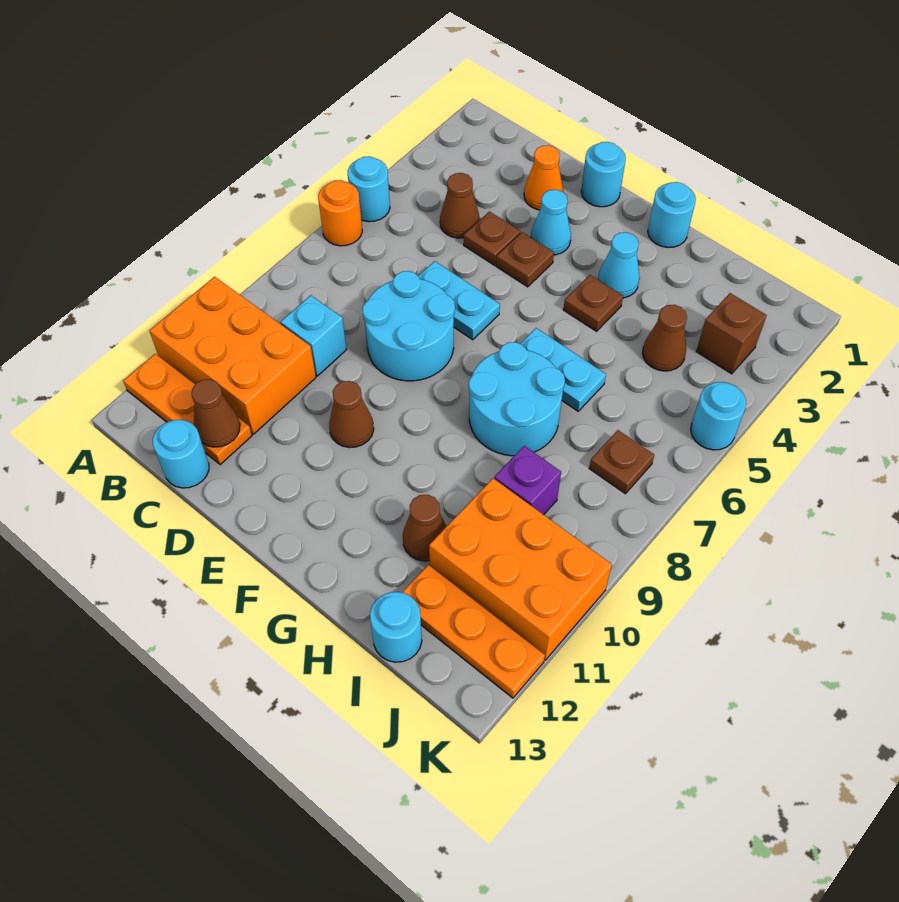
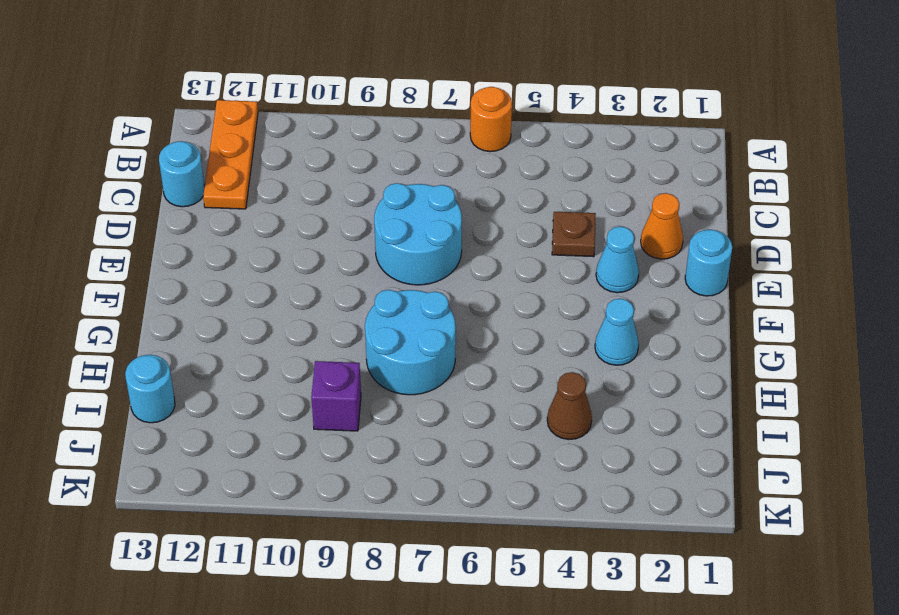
none -> cyan 1x1 round brick [348,156,390,222]
none -> orange 2x3 brick [149,277,316,434]
none -> brown 1x1 cone [440,173,479,238]
none -> cyan 1x1 brick [281,295,347,376]

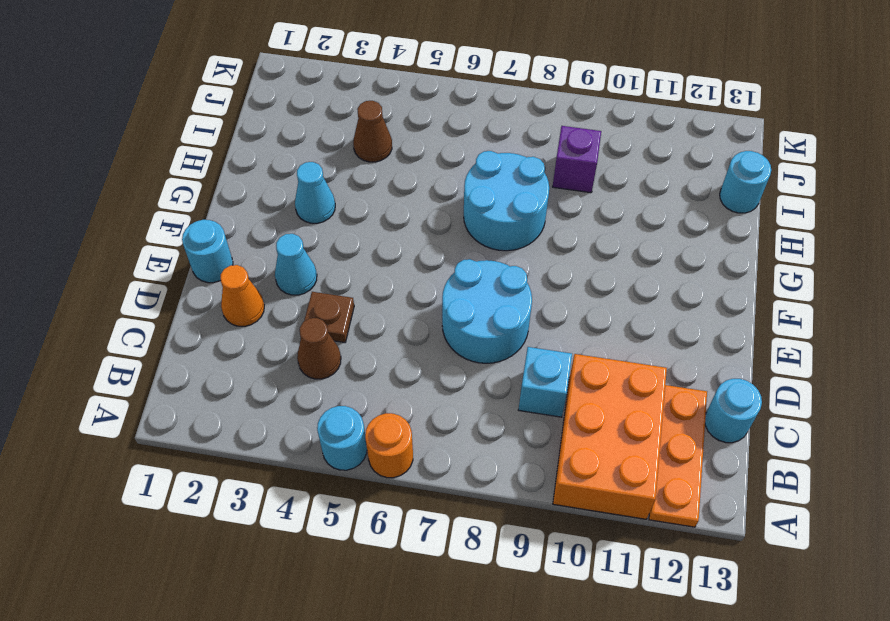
none -> cyan 1x2 plate [418,261,500,340]
none -> brown 1x1 plate [496,232,554,287]
none -> brown 1x1 cone [329,381,374,448]
none -> cyan 1x1 round brick [648,182,696,247]

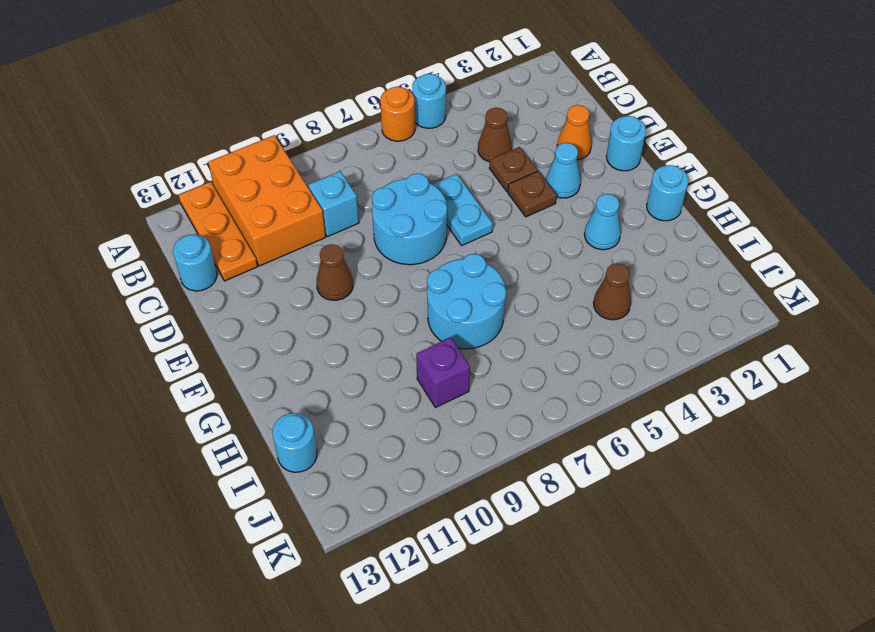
none -> brown 1x1 plate [563,275,623,331]
none -> cyan 1x2 plate [520,328,606,411]
none -> brown 1x1 cone [403,495,447,561]
none -> orange 2x3 brick [429,478,612,660]

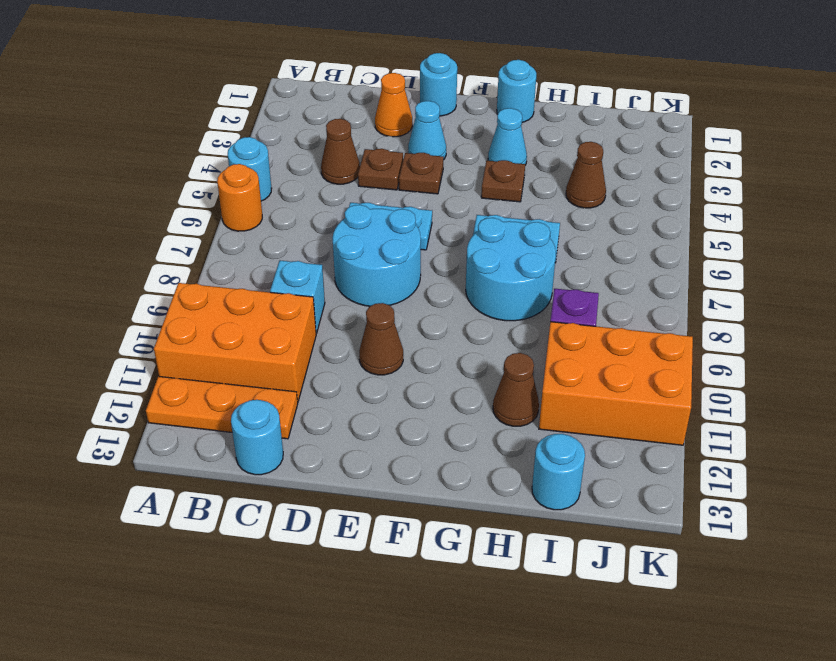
none -> orange 1x3 plate [402,565,545,698]
none -> brown 1x1 brick [696,293,767,374]
none -> brown 1x1 plate [589,430,654,494]
none -> cyan 1x1 round brick [691,382,746,450]

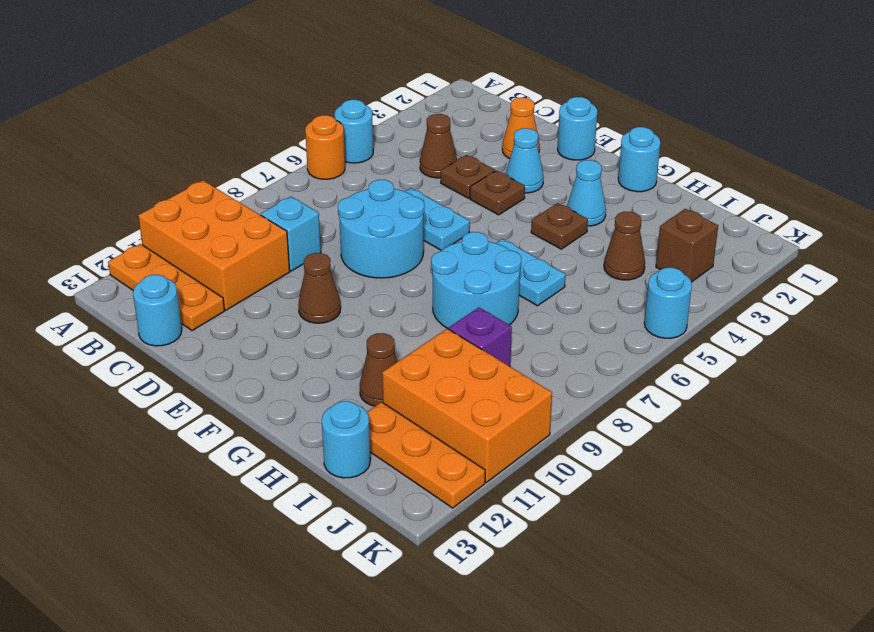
none -> brown 1x1 plate [589,430,654,494]
none -> brown 1x1 cone [192,379,240,447]

